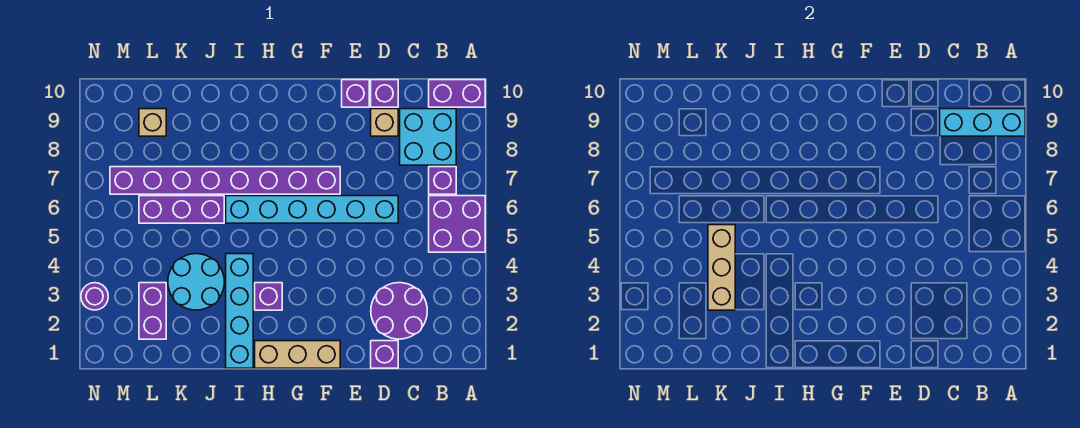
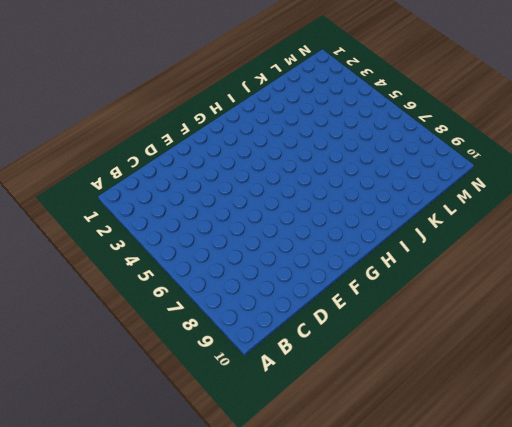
none -> purple 2x2 brick [429,196,485,252]
none -> purple 1x2 brick [429,80,485,107]
none -> purple 1x1 brick [429,167,456,194]

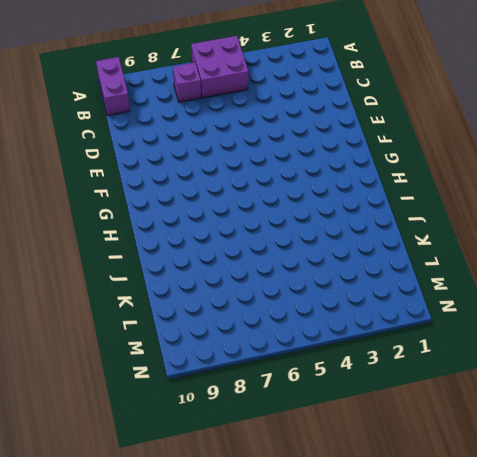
none -> cyan 2x2 brick [400,109,456,165]
none -> purple 2x2 round brick [371,283,427,339]
none -> purple 1x1 brick [371,341,398,368]

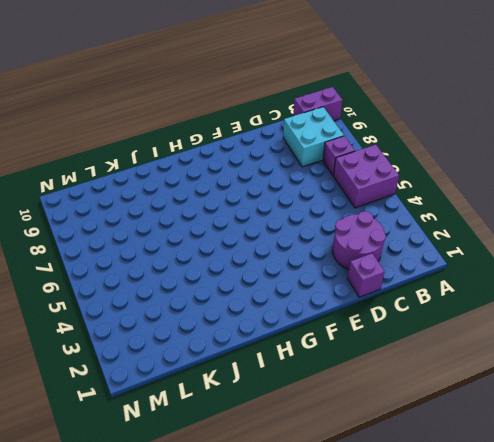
none -> cyan 1x6 brick [226,196,398,223]
none -> tan 1x1 brick [371,109,398,136]
none -> purple 1x1 brick [371,80,398,107]

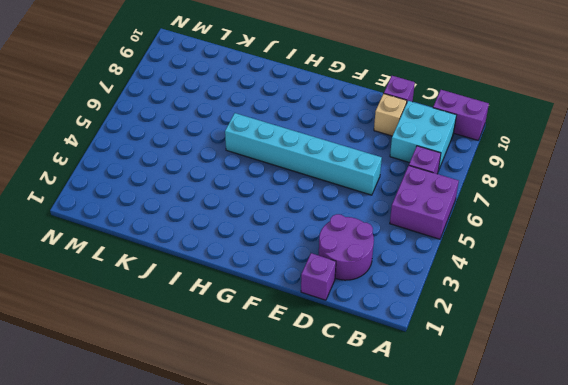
none -> purple 1x1 brick [342,80,369,107]
none -> tan 1x3 brick [255,341,340,368]
none -> purple 1x8 brick [110,167,340,194]

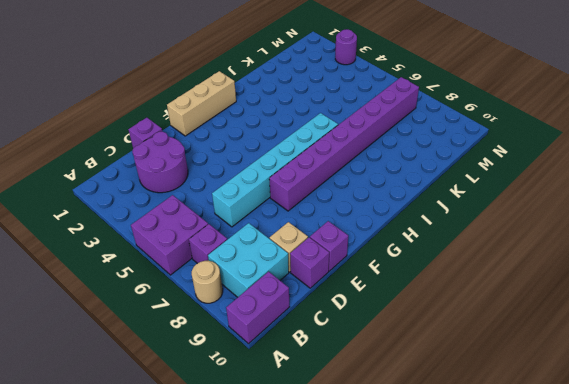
tan 1x1 round brick [192,261,223,303] -> none
none -> purple 1x1 brick [255,283,282,310]
none -> cyan 1x4 brick [226,254,253,368]
none -> cyan 2x2 round brick [168,254,224,310]

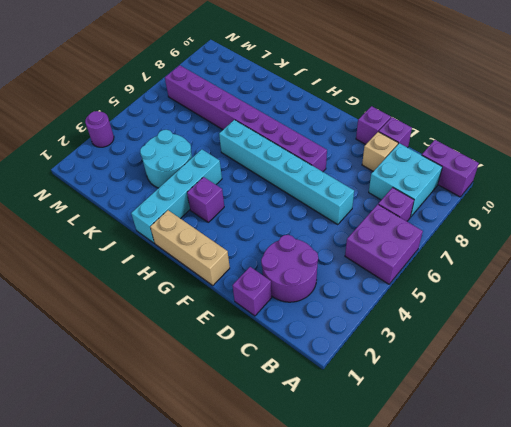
none -> purple 1x3 brick [139,196,224,223]
none -> purple 1x2 brick [139,283,166,339]
none -> tan 1x1 brick [139,109,166,136]

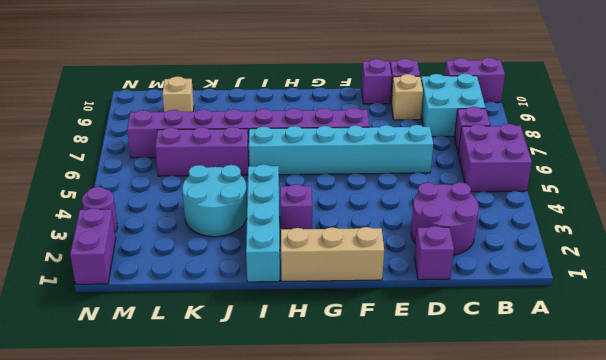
purple 1x2 brick [70,208,116,284] -> purple 1x2 brick moved to [139,283,166,339]
none -> cyan 1x3 brick [940,109,1025,136]
none -> tan 1x3 brick [708,225,735,310]

